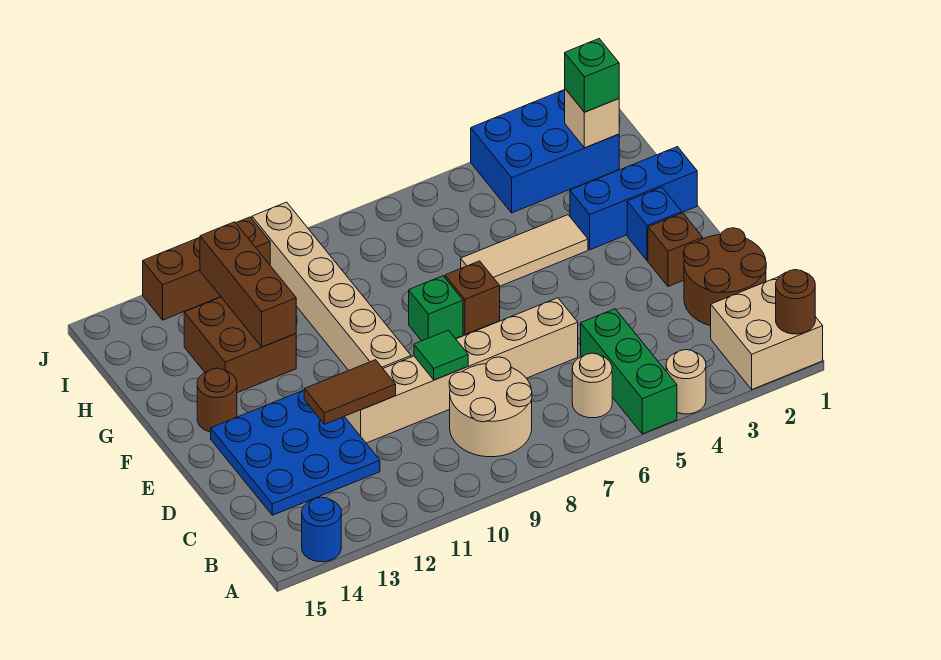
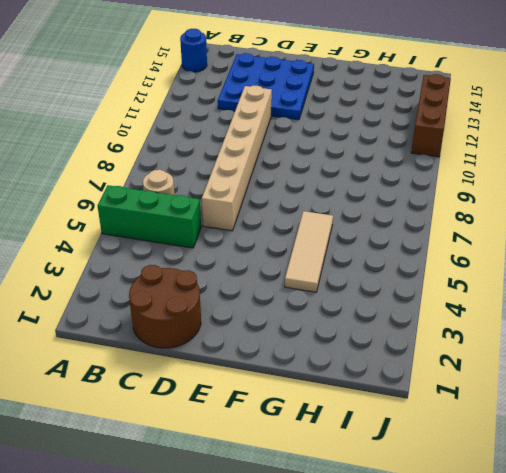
none -> tan 2x2 brick [711,277,823,389]
none -> tan 1x1 round brick [666,350,706,414]
none -> tan 2x2 round brick [449,357,532,457]

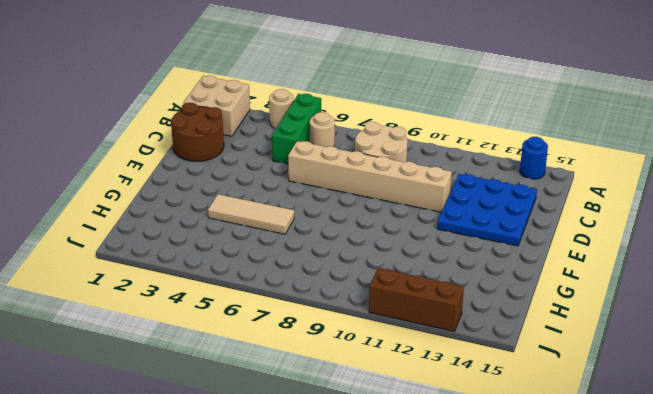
none -> brown 1x1 brick [648,213,703,287]
none -> tan 1x6 brick [252,202,411,370]
none -> blue 1x1 brick [627,187,682,261]

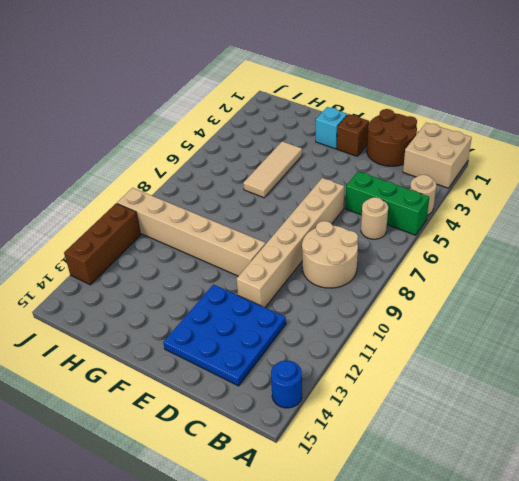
cyan 1x1 brick [316,107,347,149] -> blue 1x1 brick [627,187,682,261]
none -> brown 1x1 brick [445,261,500,335]
none -> green 1x1 brick [409,276,463,341]
none -> brown 1x1 round brick [197,368,237,432]

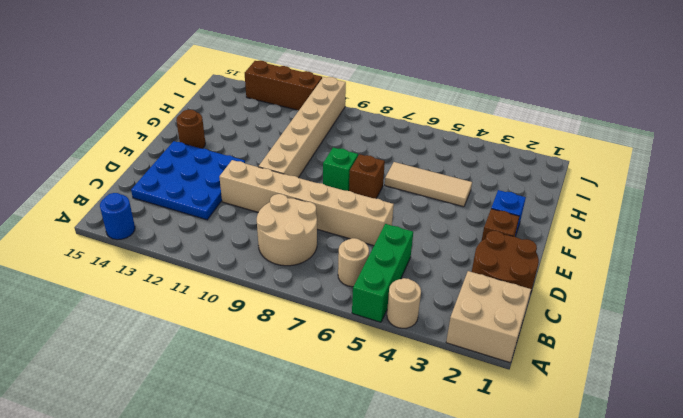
none -> blue 1x3 brick [570,147,697,250]
none -> brown 2x2 brick [184,297,296,393]
none -> blue 2x3 brick [471,89,619,213]

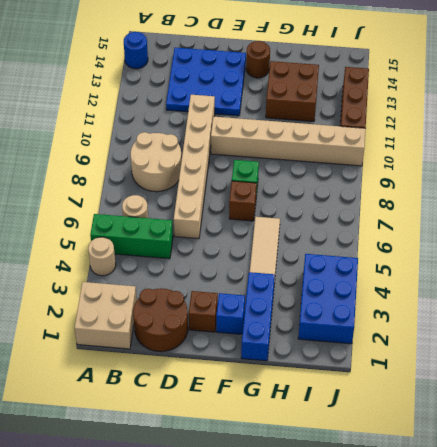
none -> brown 1x1 round brick [776,270,815,334]
none -> green 1x1 tile [414,330,468,380]
none -> brown 1x2 tile [304,360,396,424]

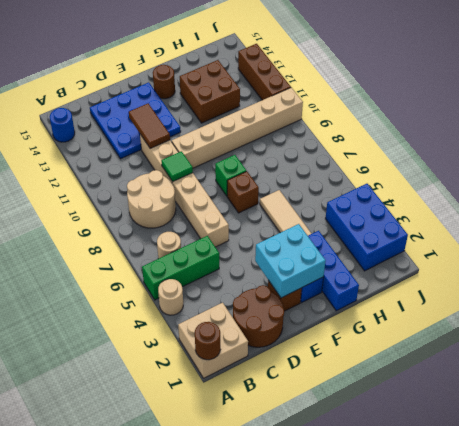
cyan 2x2 brick [255,224,325,298] -> none
none -> brown 1x3 brick [200,222,296,347]
none -> tan 1x1 brick [565,89,619,148]
none -> green 1x1 brick [565,39,619,112]

